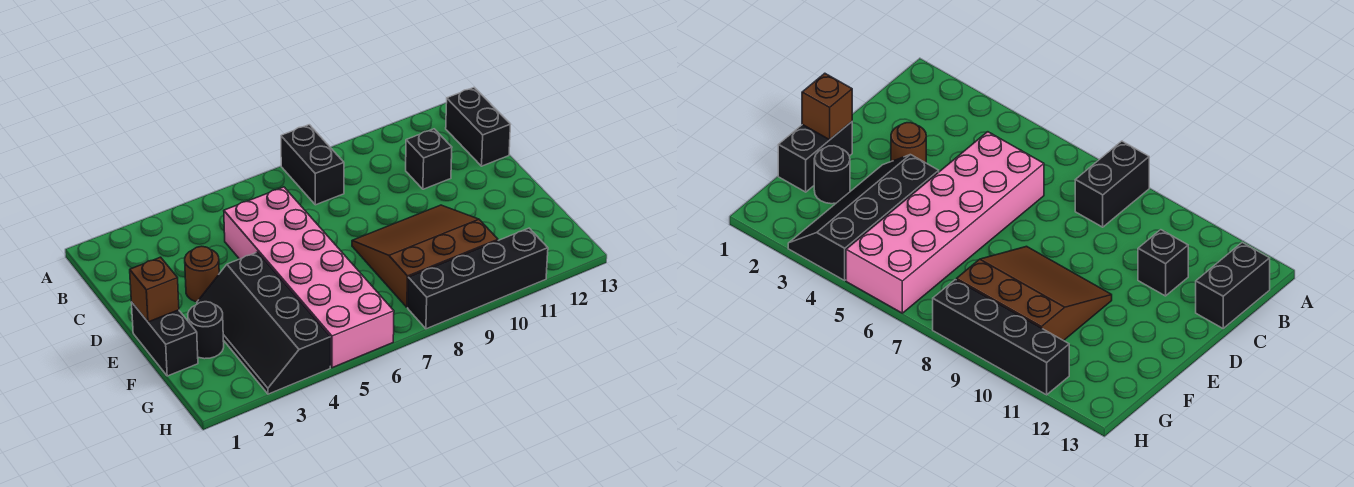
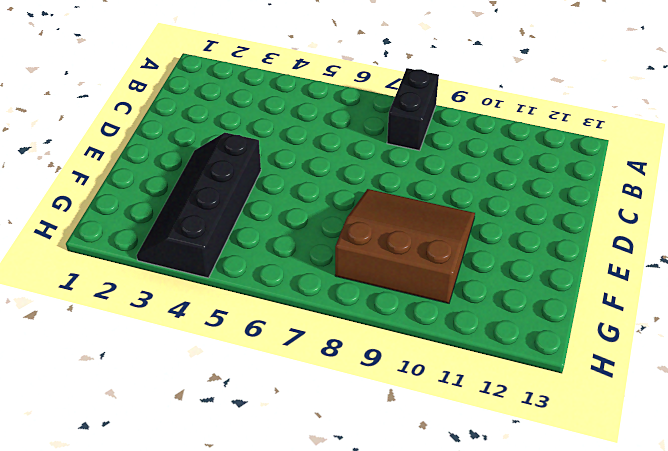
none -> black 1x2 brick [446,88,510,166]
none -> pink 2x6 brick [224,187,394,368]

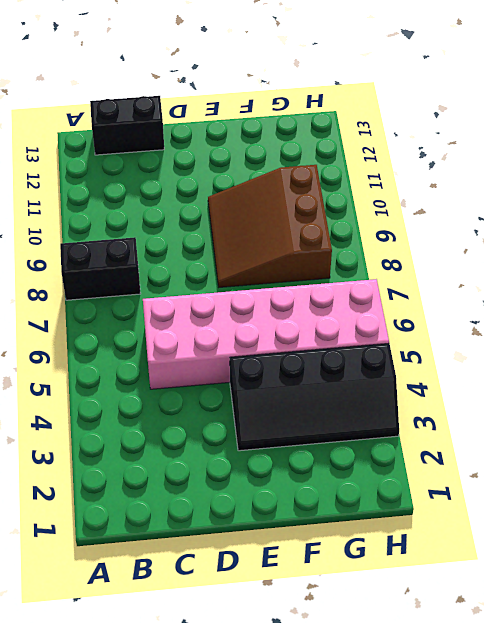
none -> black 1x1 brick [406,129,452,189]
none -> brown 1x1 round brick [185,246,219,302]

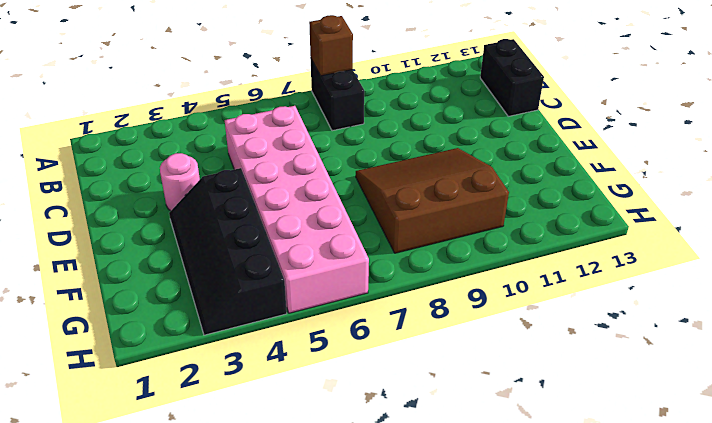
brown 1x1 brick [309,15,353,76] -> brown 1x1 brick moved to [130,257,179,322]
pink 1x1 round brick [160,153,200,211] -> brown 1x1 round brick [185,246,219,302]
none -> black 1x1 brick [406,129,452,189]
none -> black 1x2 brick [131,302,198,376]

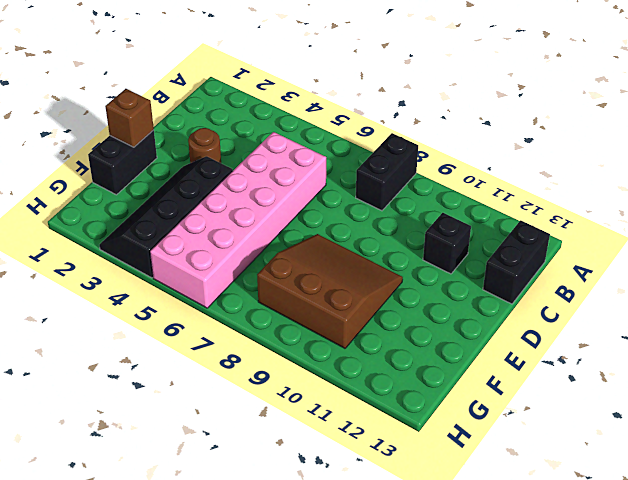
none -> black 1x1 round brick [188,302,224,359]
none -> black 1x4 brick [408,228,548,329]

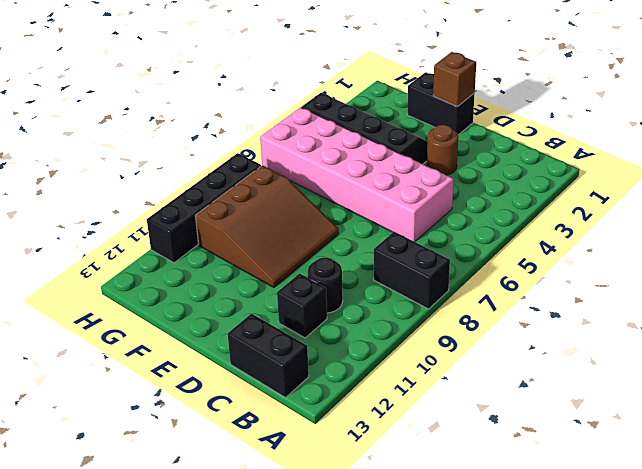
black 1x1 round brick [308,258,343,313] -> black 1x1 round brick moved to [188,302,224,359]

